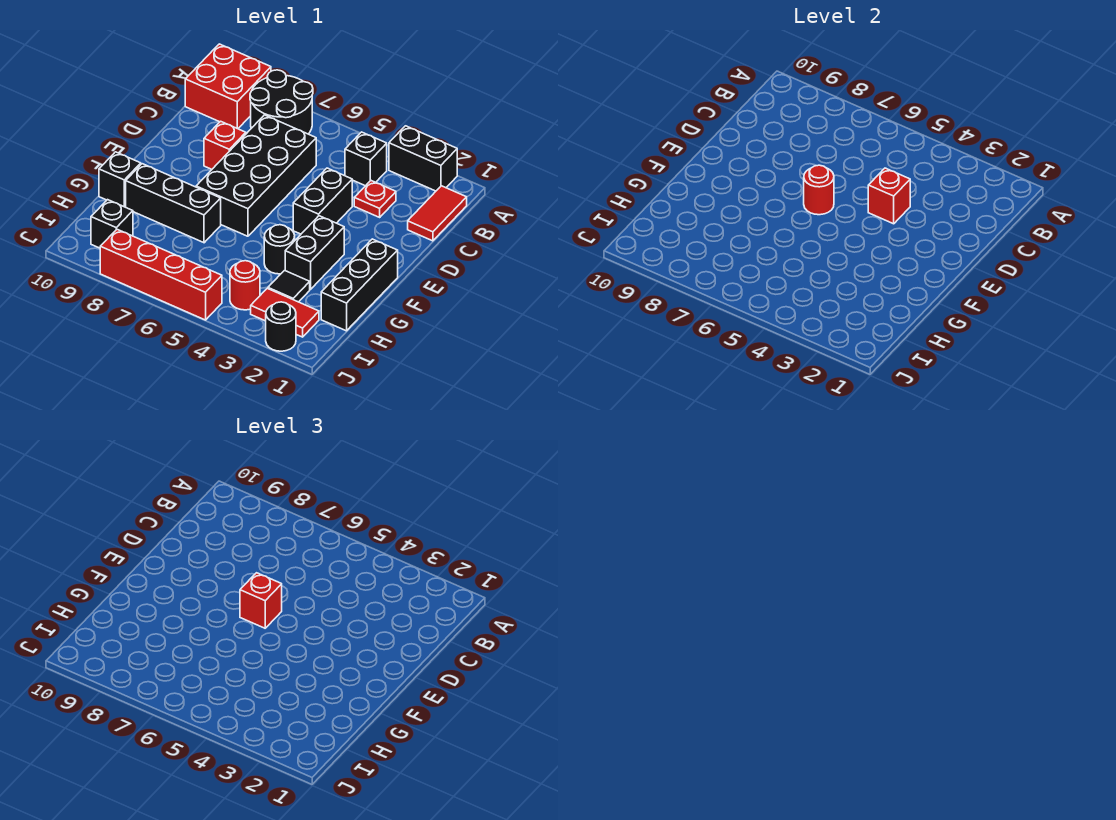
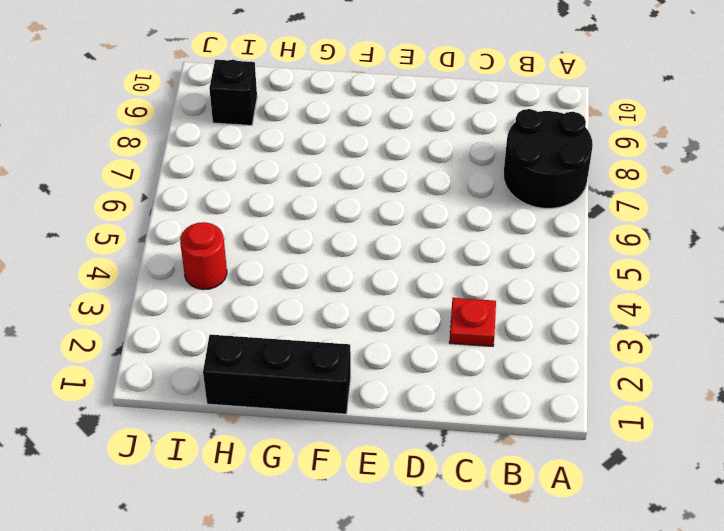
none -> black 1x2 brick [389,126,457,191]
none -> red 2x2 brick [185,44,271,129]
none -> red 1x2 tile [408,186,467,241]

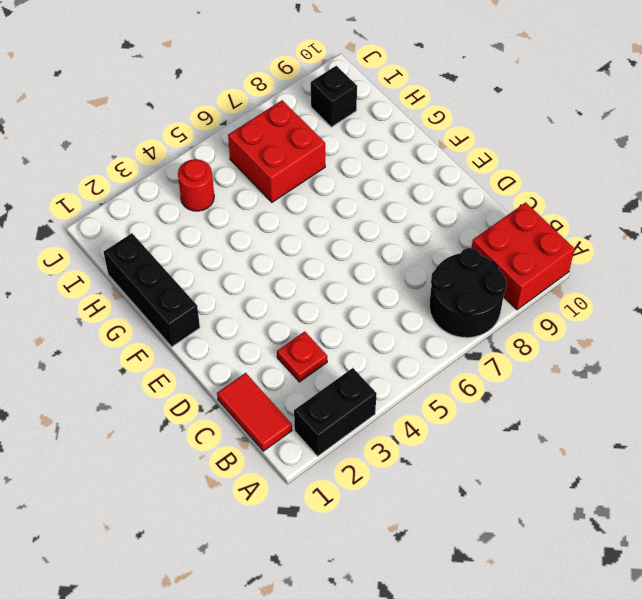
red 2x2 brick [228,100,325,202] -> none
none -> black 1x1 brick [345,132,387,186]
none -> black 2x4 brick [196,115,316,236]
none -> black 1x2 brick [293,168,352,234]

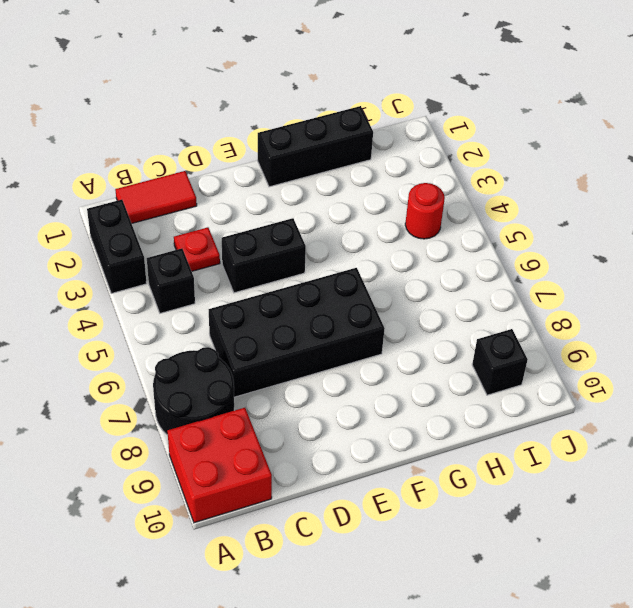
none -> red 1x1 brick [204,121,246,169]
none -> black 1x2 brick [285,216,344,289]
none -> black 1x1 round brick [264,225,295,274]

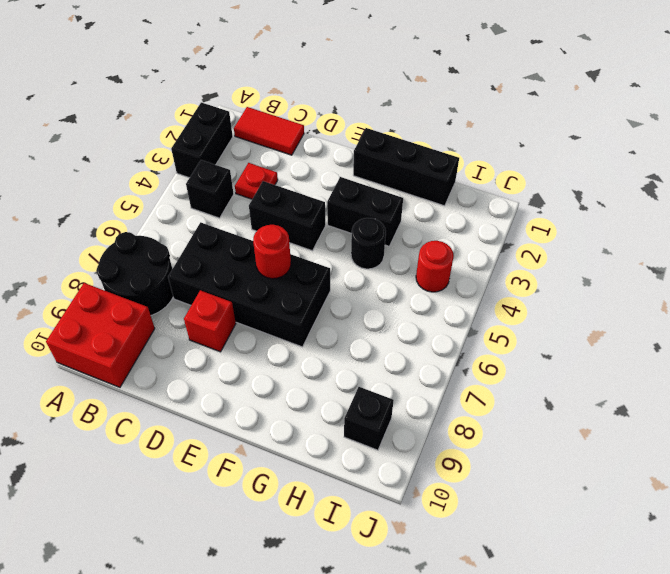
none -> black 1x3 brick [126,164,221,243]
none -> black 1x1 brick [99,152,141,207]
none -> black 1x1 tile [268,270,310,302]

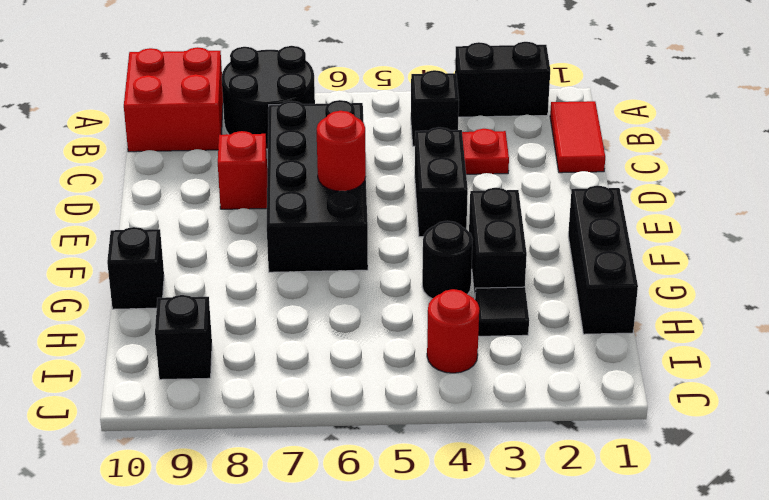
none -> black 1x3 brick [126,164,221,243]
none -> red 1x2 tile [251,288,319,337]
none -> black 1x1 round brick [266,302,296,351]

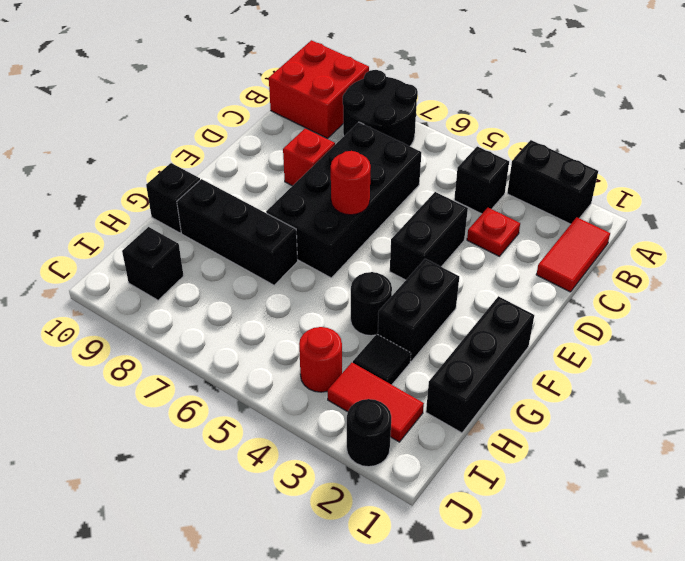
none -> red 1x4 brick [100,229,222,320]
none -> red 1x1 brick [868,168,910,224]
none -> red 1x1 brick [240,573,282,628]

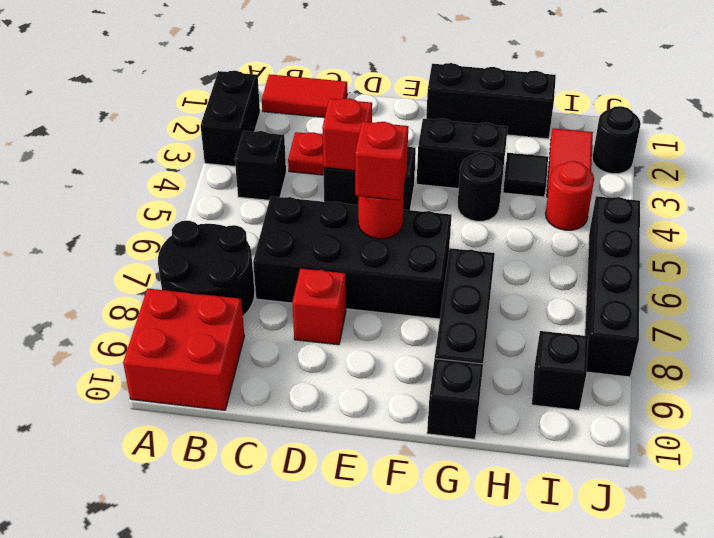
black 1x4 brick [585,196,640,377] -> red 1x4 brick [100,229,222,320]

